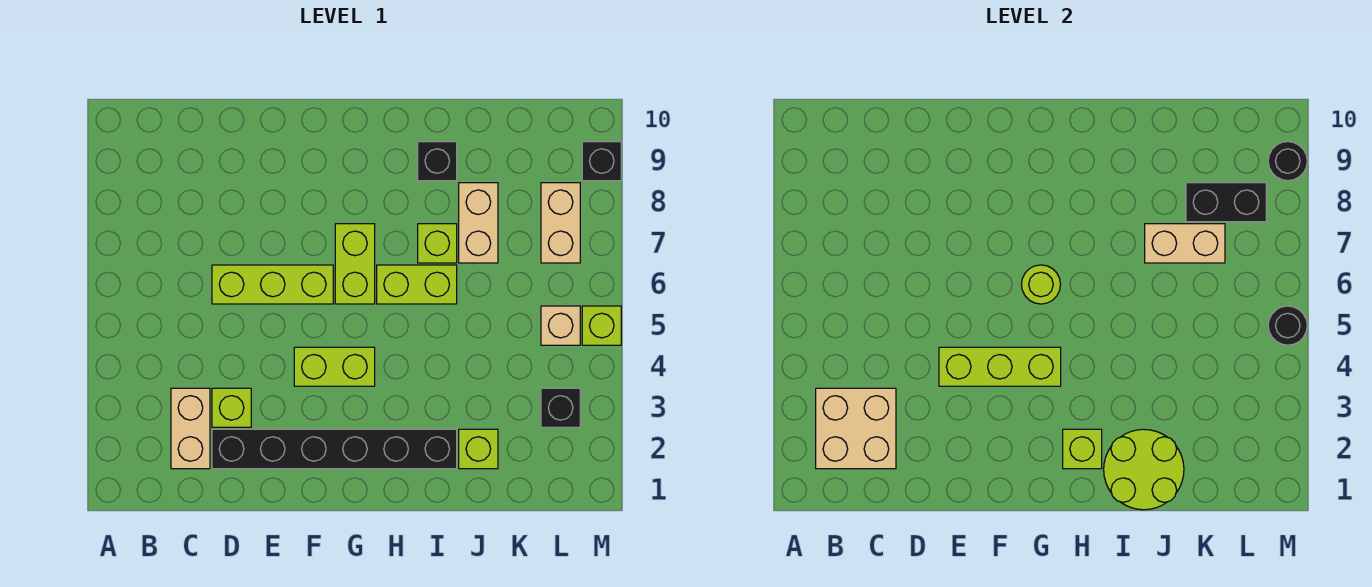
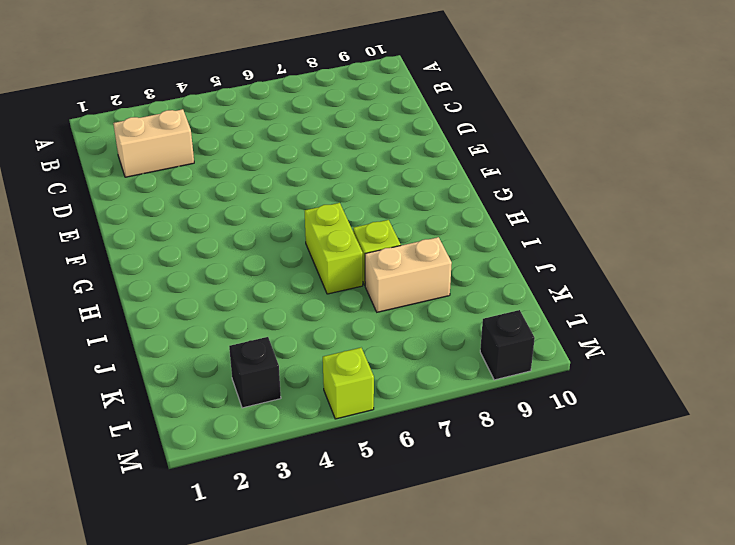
none -> black 1x6 brick [212,429,457,469]
none -> lime 1x1 brick [212,388,251,427]
none -> lime 1x3 brick [212,265,333,304]

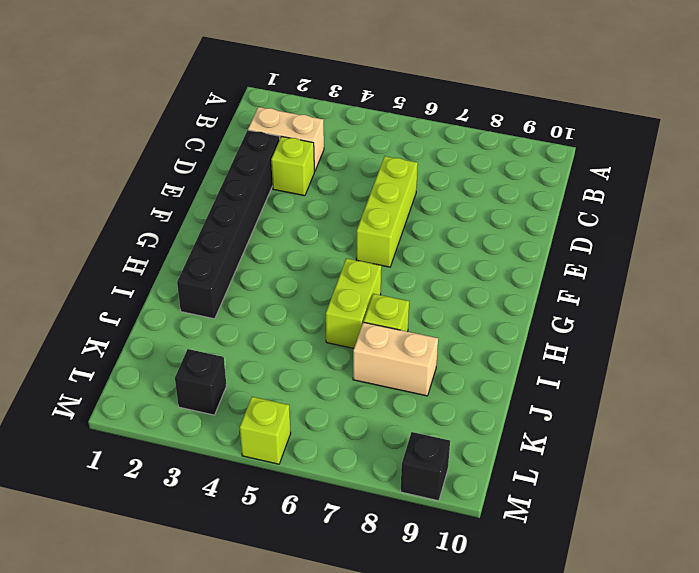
none -> lime 1x2 brick [294,347,375,386]
none -> lime 1x2 brick [335,224,375,304]
none -> black 1x1 brick [418,142,457,181]

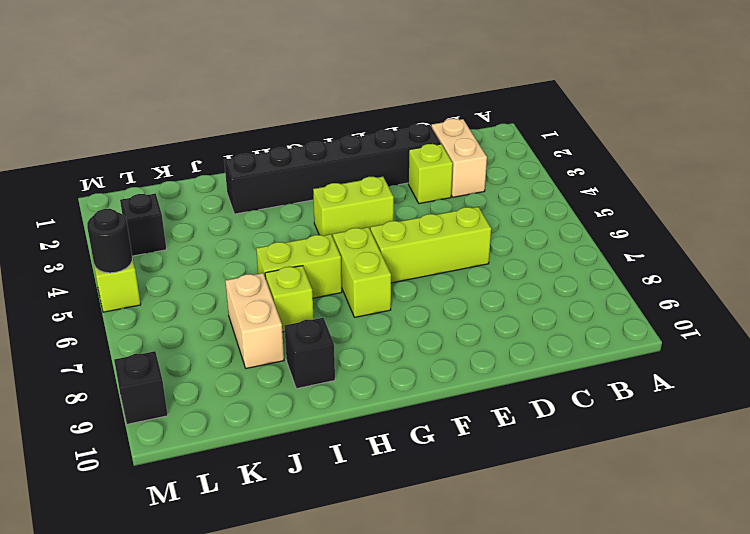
none -> lime 1x1 brick [459,429,498,469]
none -> tan 1x1 brick [541,306,580,345]
none -> tan 1x2 brick [541,183,580,263]

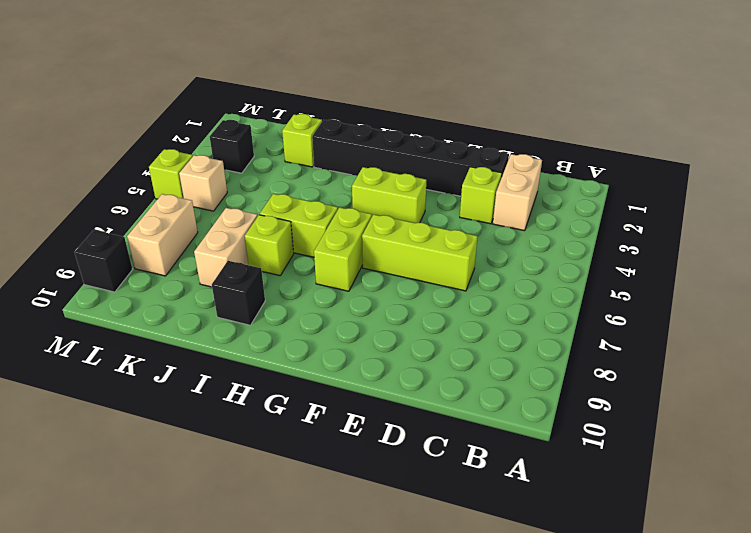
none -> tan 2x2 brick [816,388,896,469]
none -> lime 1x3 brick [939,347,1061,386]
none -> lime 1x1 round brick [1021,265,1061,304]

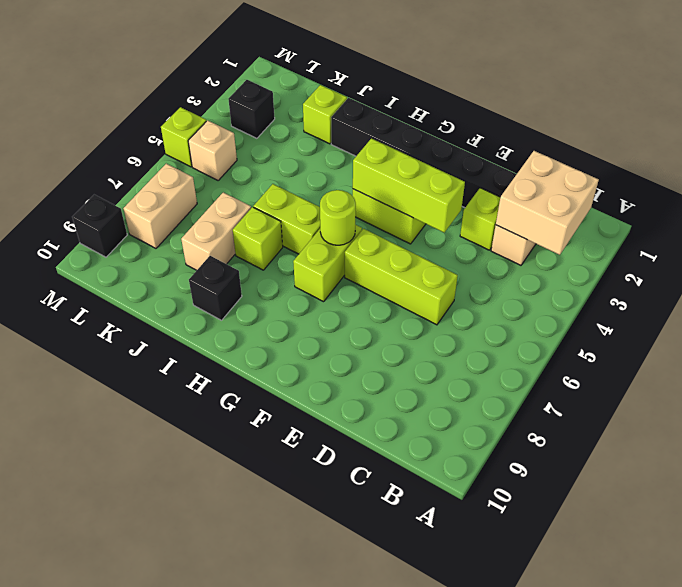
none -> lime 1x1 brick [1063,429,1102,469]
none -> lime 2x2 round brick [1104,429,1184,510]
none -> tan 1x2 brick [1145,224,1225,263]

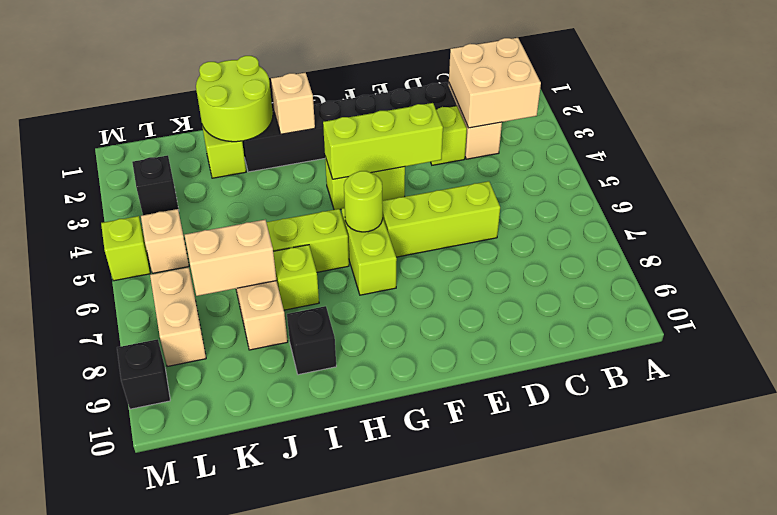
tan 1x1 brick [271,73,315,134] -> lime 1x1 brick [1063,429,1102,469]
none -> black 1x2 brick [1186,183,1266,222]
none -> black 1x1 round brick [1268,306,1307,345]
none -> black 1x1 round brick [1268,142,1307,181]

